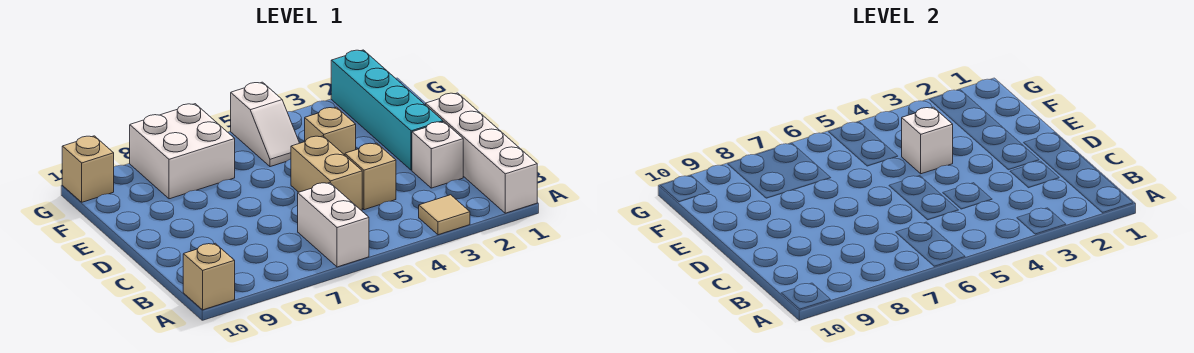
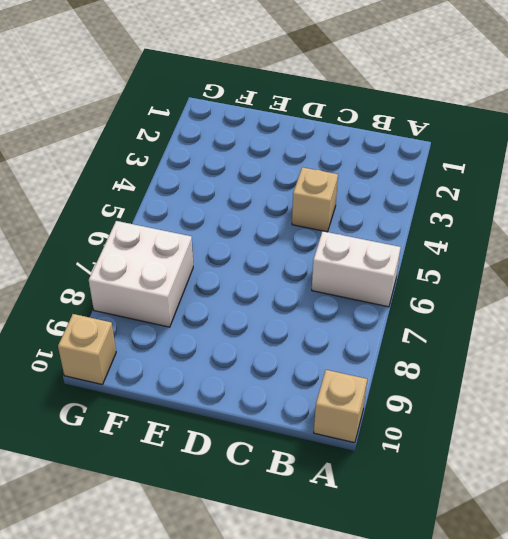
none -> white 1x4 brick [426,93,537,213]
none -> tan 1x1 tile [419,195,470,235]
none -> white 1x1 brick [412,122,463,188]

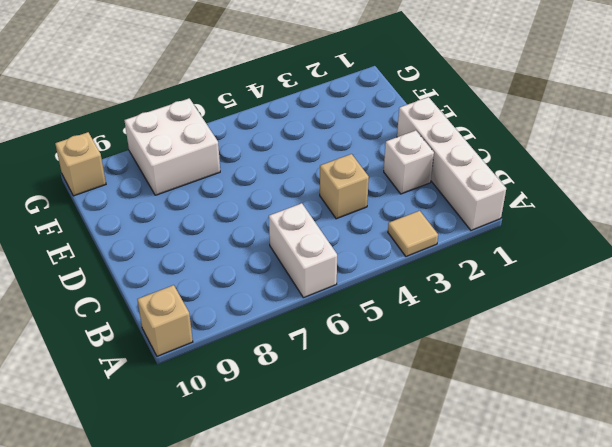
none -> tan 1x2 brick [291,136,362,211]
none -> cyan 1x4 brick [331,50,443,170]
none -> tan 1x1 brick [305,107,356,155]

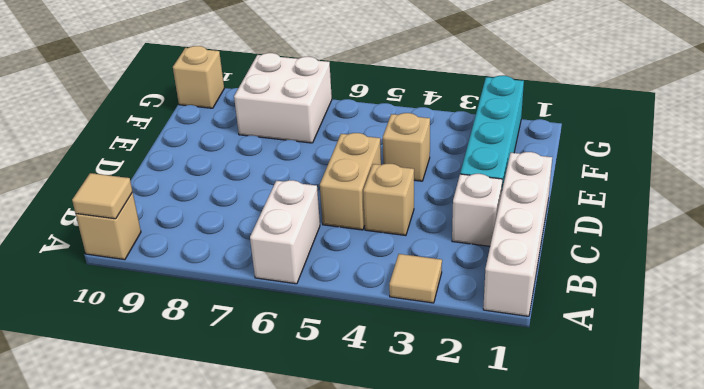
tan 1x1 tile [72,173,132,219] -> none
none -> white 1x2 slope [231,82,299,167]
none -> white 1x1 brick [902,107,953,174]

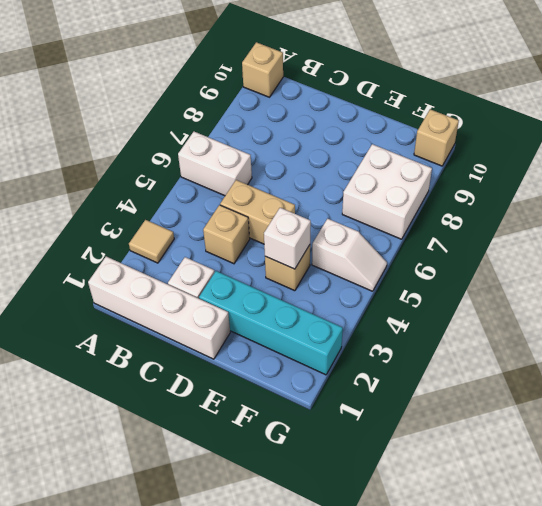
white 1x2 slope [312,219,387,291] -> white 1x2 slope turned to [231,82,299,167]

